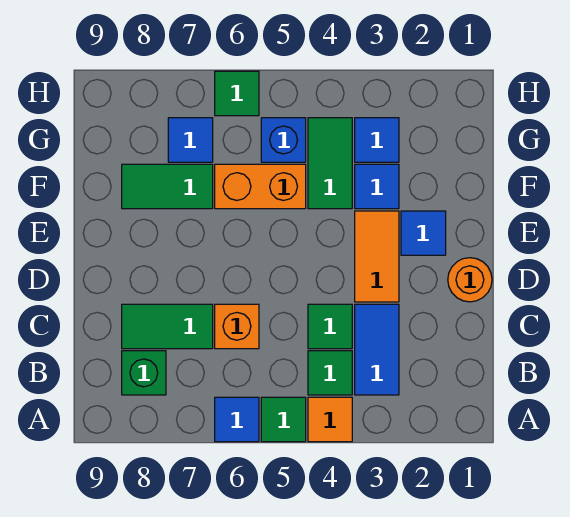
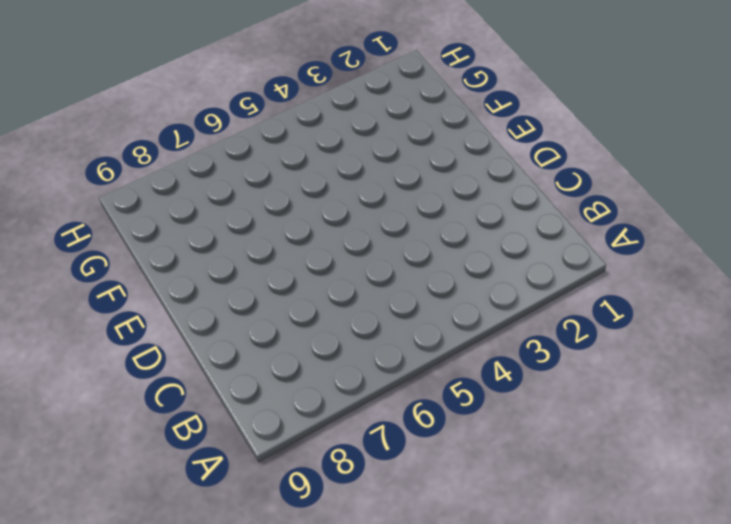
none -> orange 1x1 tile [308,397,352,442]
none -> green 1x1 tile [261,397,306,442]
none -> blue 1x1 tile [215,397,259,442]

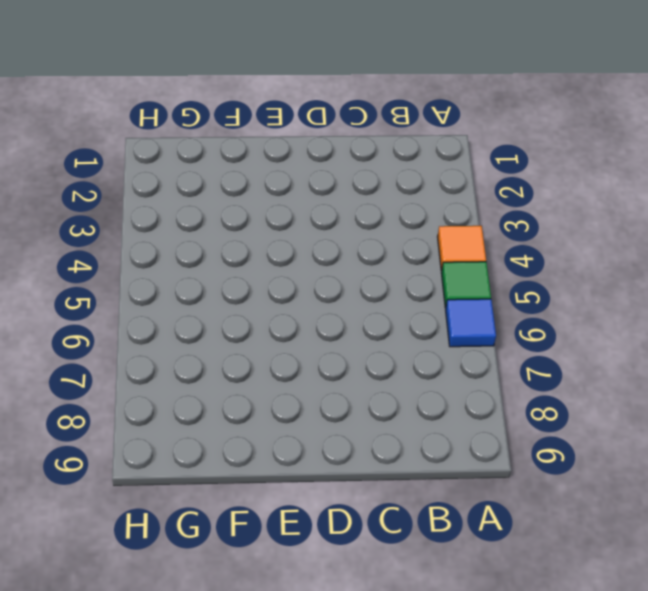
none -> blue 1x2 tile [355,304,399,395]
none -> green 1x1 tile [308,351,352,395]
none -> green 1x1 brick [122,351,166,395]

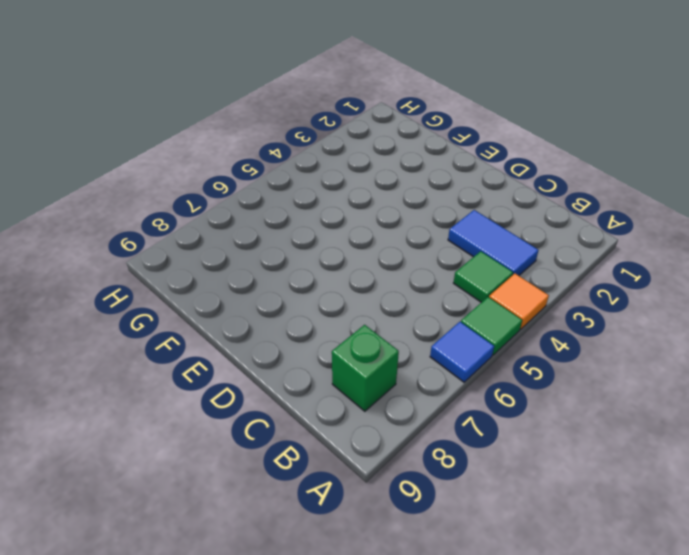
none -> green 1x1 tile [308,304,352,349]
none -> orange 1x1 brick [215,304,259,349]
none -> green 1x2 tile [122,304,213,349]

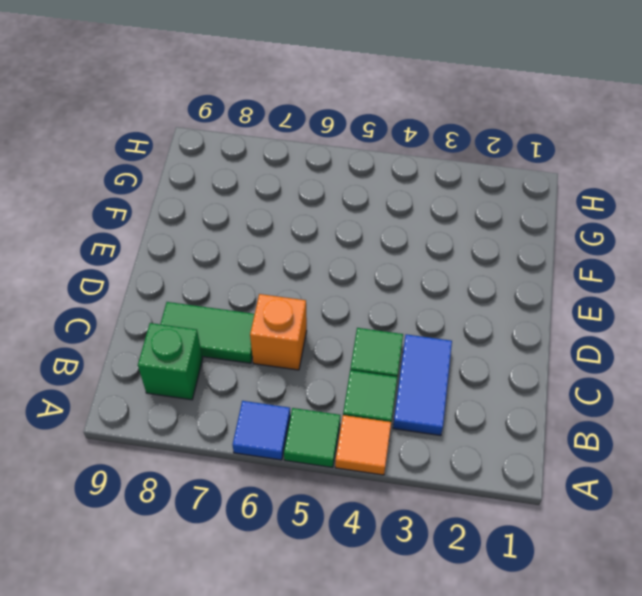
none -> orange 1x1 round brick [448,258,492,302]
none -> orange 1x2 tile [355,211,399,302]
none -> blue 1x1 tile [401,211,446,255]

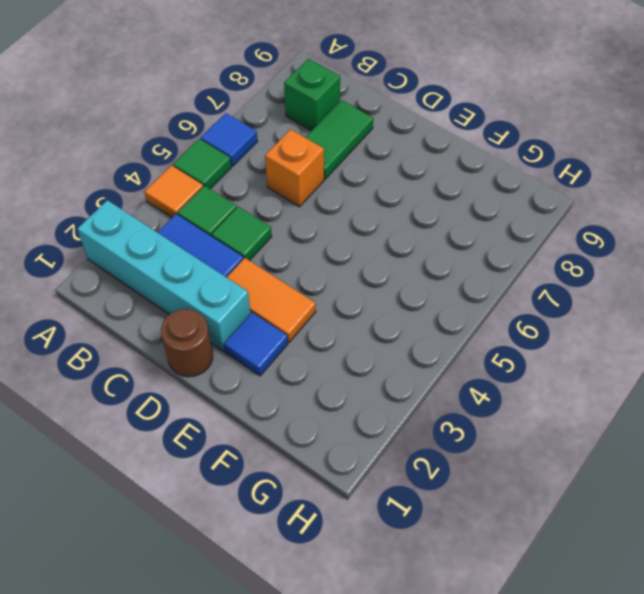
cyan 1x4 brick [77,200,251,351] -> none
brown 1x1 round brick [161,309,213,377] -> orange 1x1 round brick [448,258,492,302]
none -> blue 1x1 tile [355,164,399,209]
none -> green 1x2 tile [308,118,352,209]
none -> orange 1x2 brick [215,164,306,209]

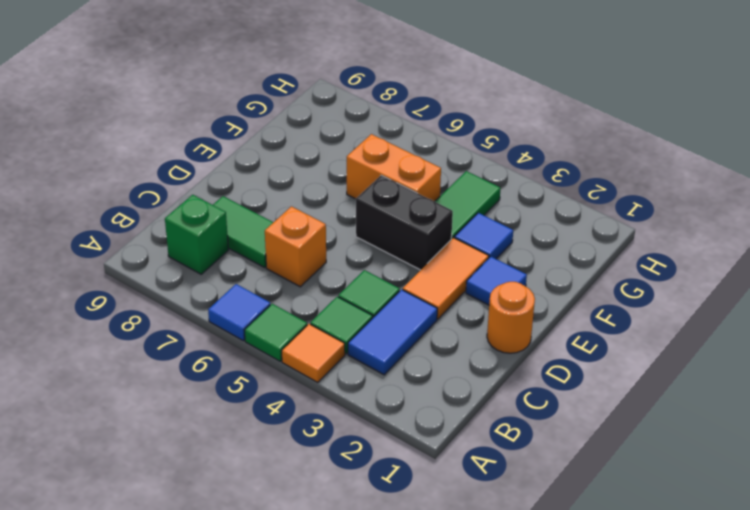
black 1x2 brick [356,175,453,270] -> none
none -> green 1x2 tile [122,164,213,209]
none -> blue 1x1 tile [355,118,399,162]
none -> blue 1x1 brick [261,118,306,162]

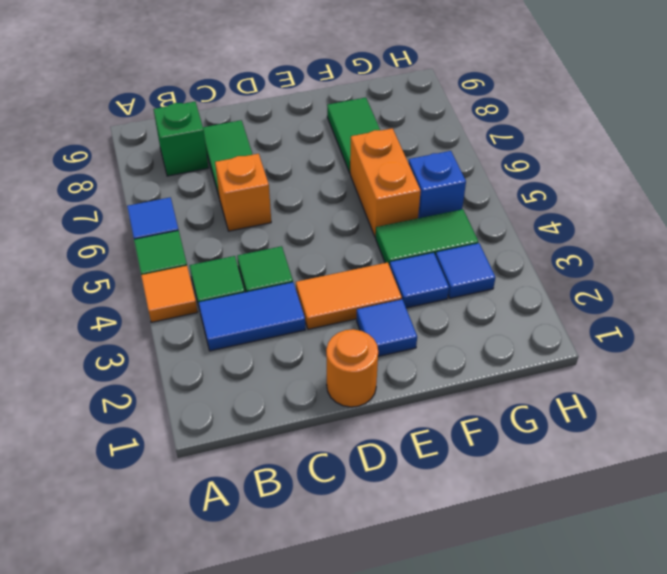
none -> blue 1x1 tile [168,118,213,162]
none -> green 1x1 tile [215,71,259,116]

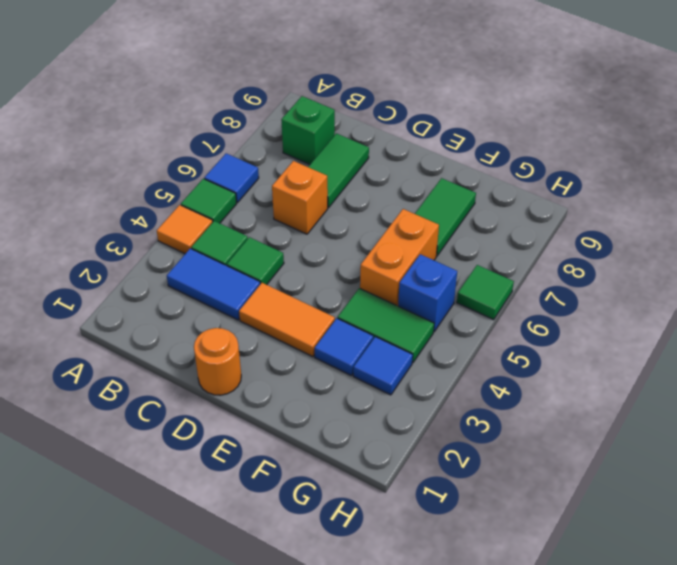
none -> blue 1x1 tile [401,211,446,255]
none -> blue 1x1 tile [168,118,213,162]

